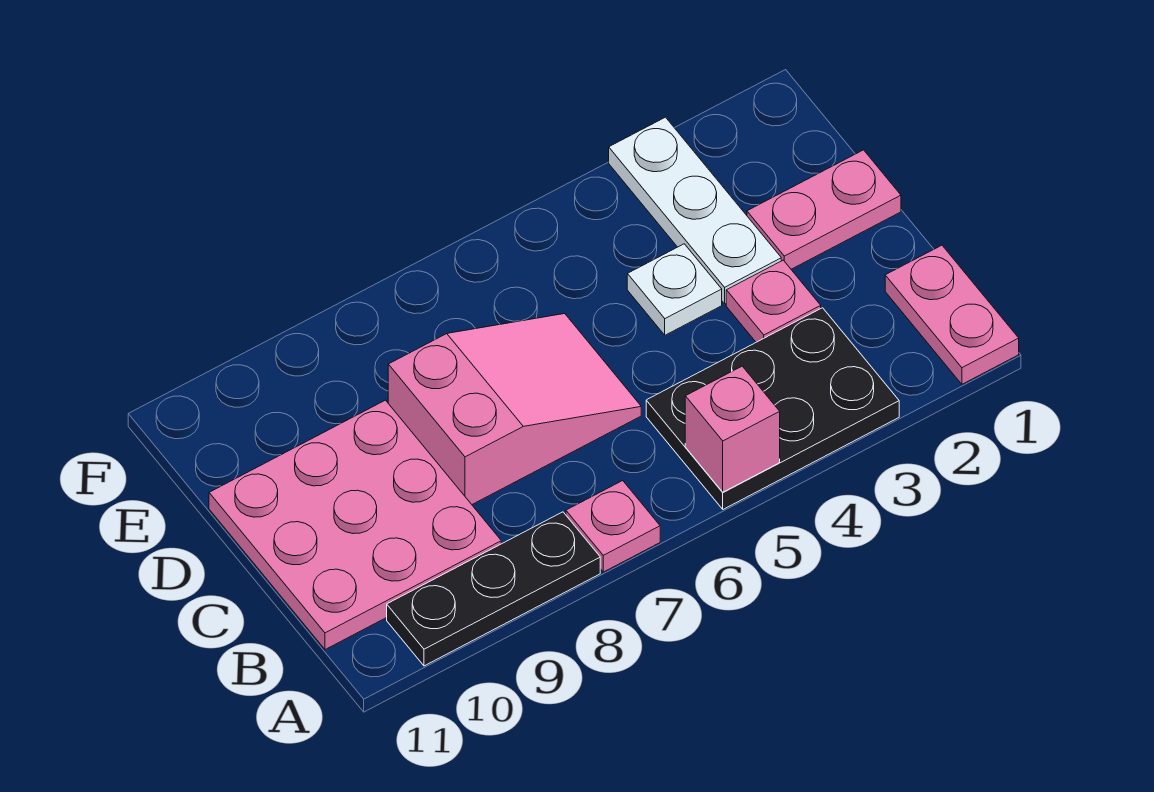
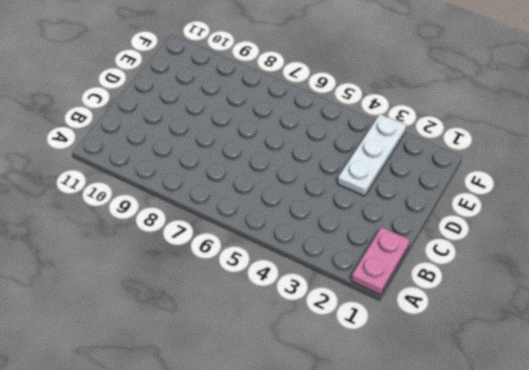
none -> black 2x3 plate [646,308,899,509]
none -> pink 1x1 plate [566,481,660,572]

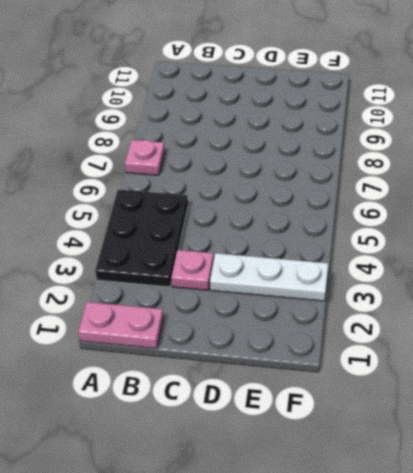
none -> black 1x3 plate [387,512,600,666]
none -> pink 3x3 plate [209,400,501,650]

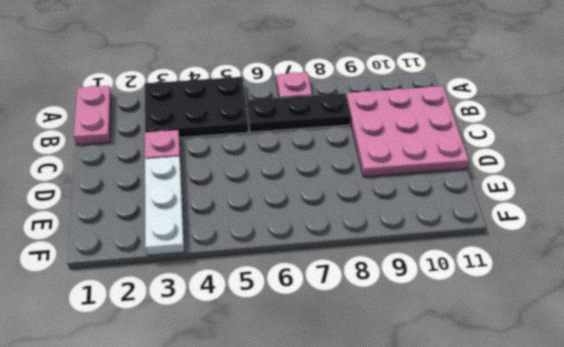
black 1x3 plate [247,93,351,132] -> black 1x3 plate moved to [387,512,600,666]
none -> pink 2x3 slope [388,314,641,504]
none -> pink 1x2 plate [747,150,901,269]

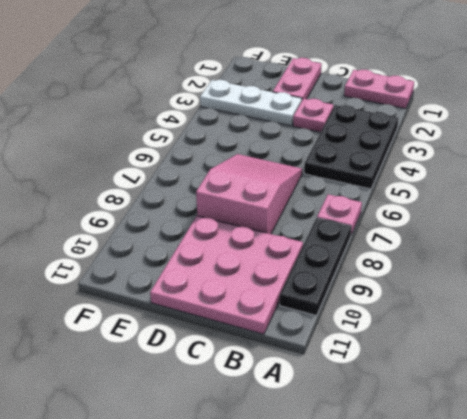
none -> white 1x1 plate [627,244,722,335]
none -> pink 1x1 brick [685,366,780,492]

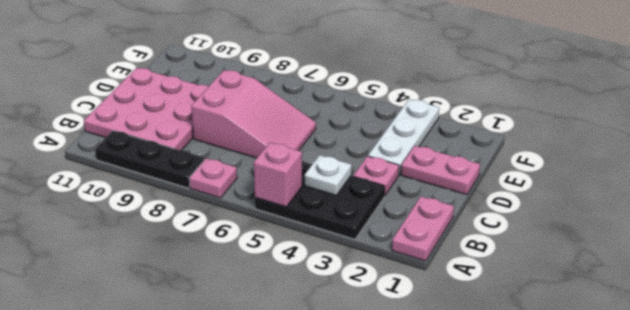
white 1x1 plate [304,155,351,195] -> white 1x1 plate moved to [627,244,722,335]

